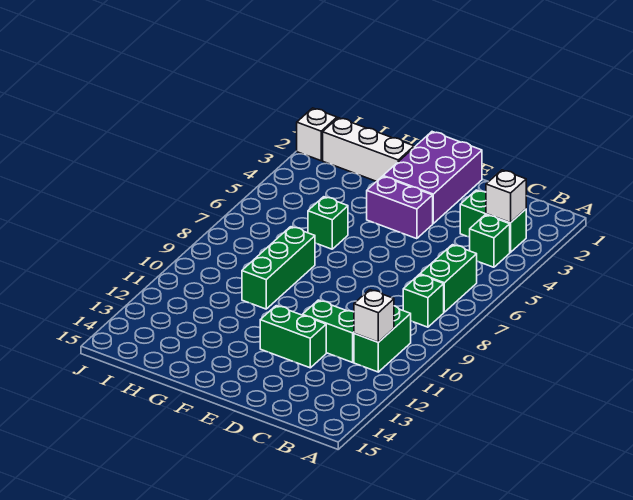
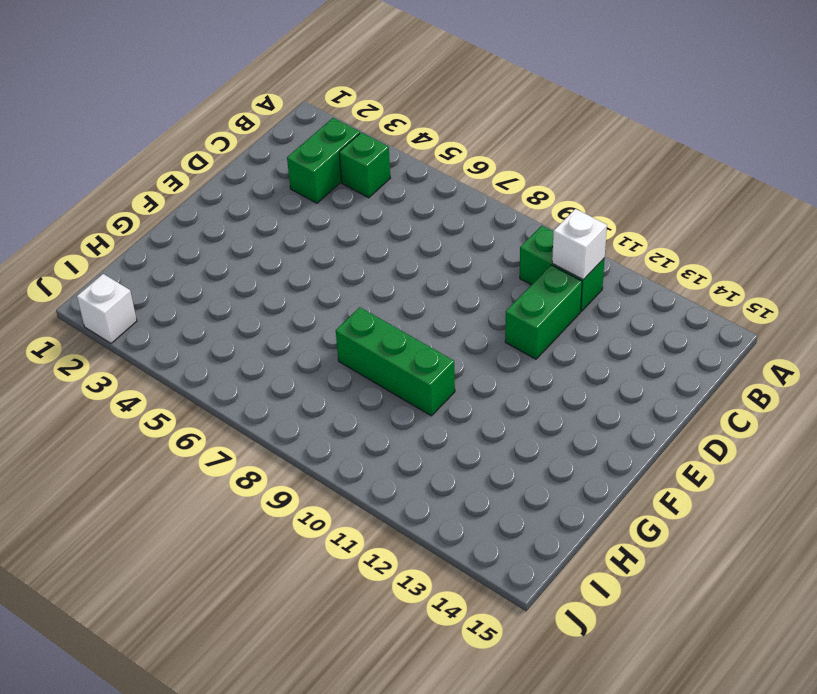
none -> green 1x2 brick [420,245,477,312]
none -> green 1x1 brick [403,275,444,327]
none -> green 1x2 brick [260,306,326,368]

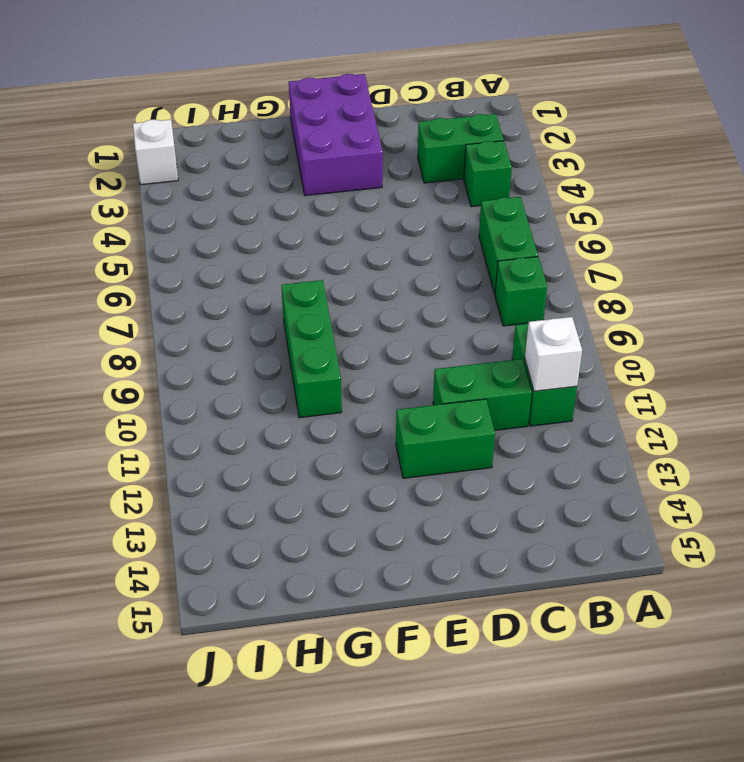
none -> purple 1x2 brick [367,176,433,239]
none -> white 1x3 brick [323,118,414,181]
none -> green 1x1 brick [308,197,348,249]

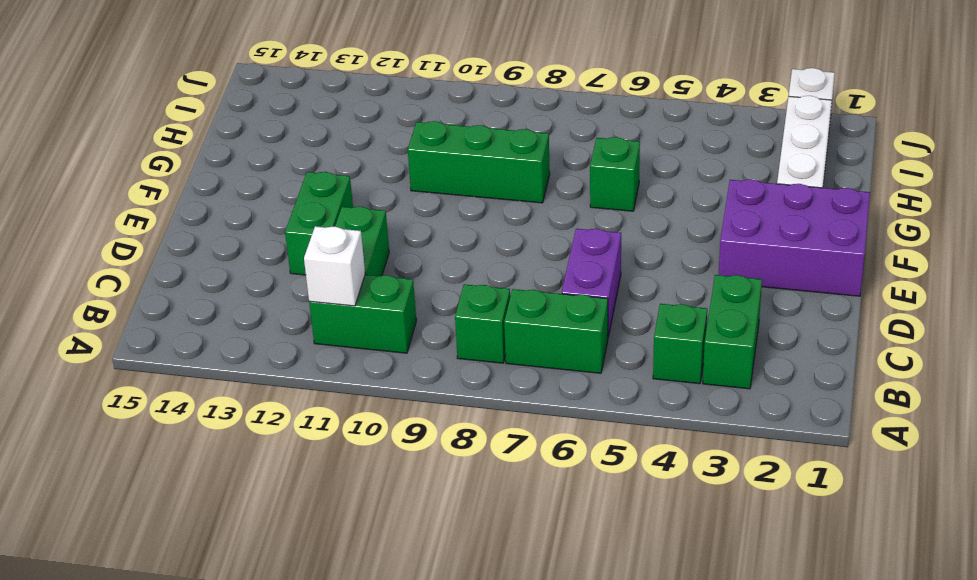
purple 1x2 brick [562,229,621,337] -> purple 1x2 brick moved to [367,176,433,239]
none -> white 1x1 brick [486,170,526,223]

